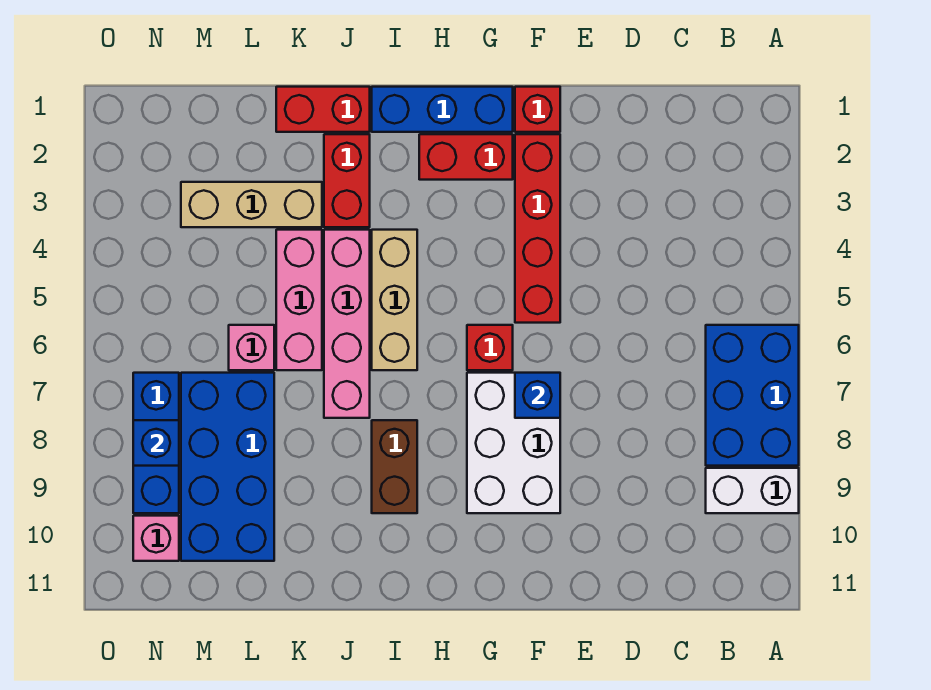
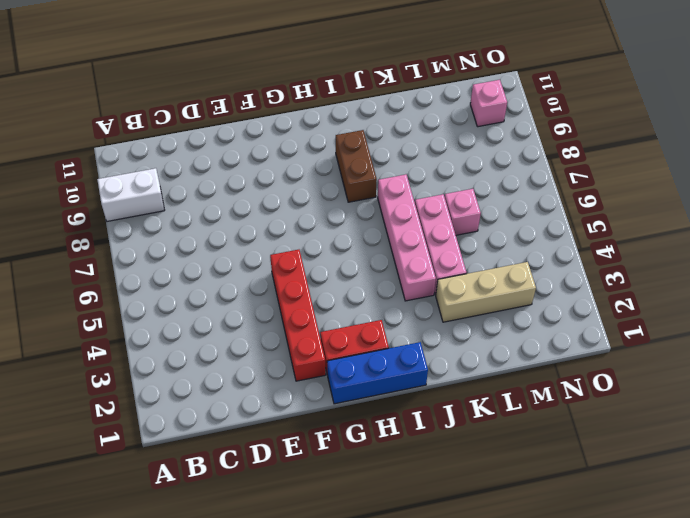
none -> blue 2x3 brick [706,325,799,466]
none -> red 1x1 brick [515,87,560,132]
none -> white 2x3 brick [467,373,560,513]

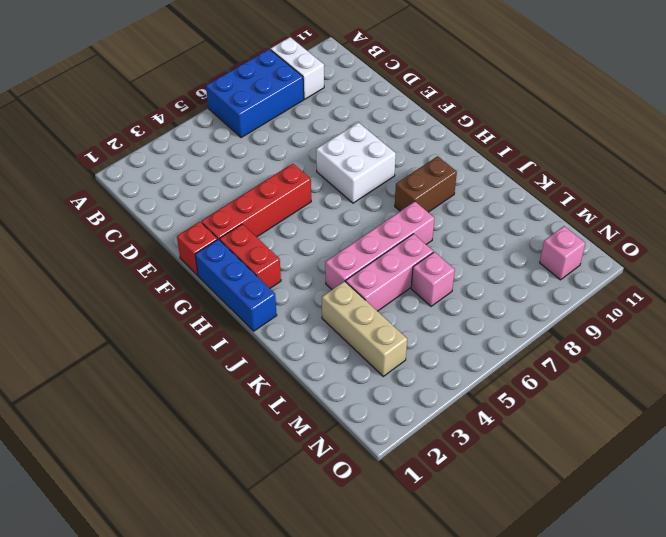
white 2x2 brick [316,123,396,203] -> white 2x3 brick [467,373,560,513]
none -> red 1x1 brick [467,325,513,370]
none -> tan 1x3 brick [372,230,417,370]
none -> red 1x2 brick [276,87,370,132]

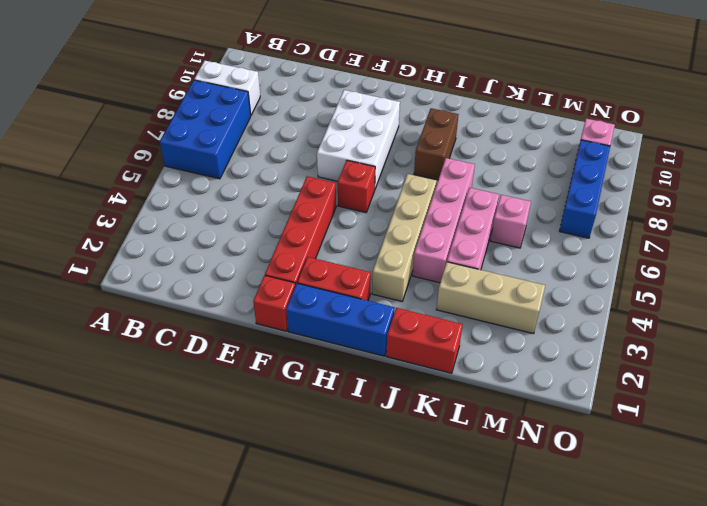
tan 1x4 brick [372,174,437,301] -> tan 1x3 brick [372,230,417,370]
none -> red 1x2 brick [324,134,370,227]
none -> blue 2x4 brick [181,373,274,561]
none -> blue 1x1 brick [515,373,560,418]

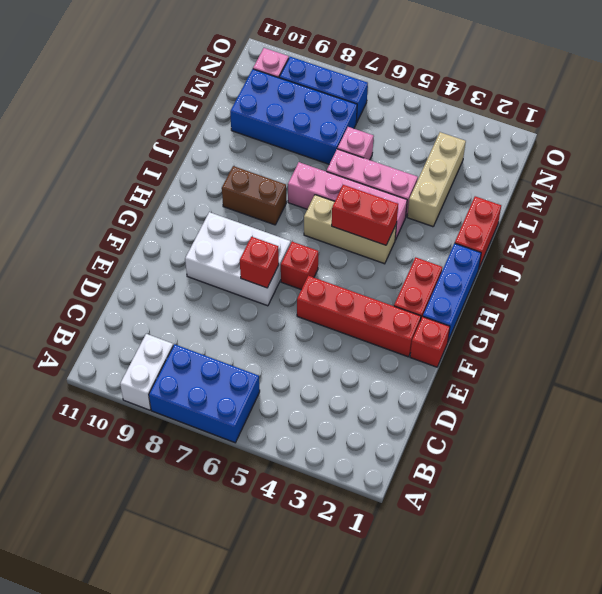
red 1x1 brick [240,237,279,288] -> blue 1x1 brick [515,373,560,418]
red 1x2 brick [332,185,398,245] -> red 1x2 brick moved to [324,134,370,227]
none -> blue 1x1 brick [133,420,179,466]

